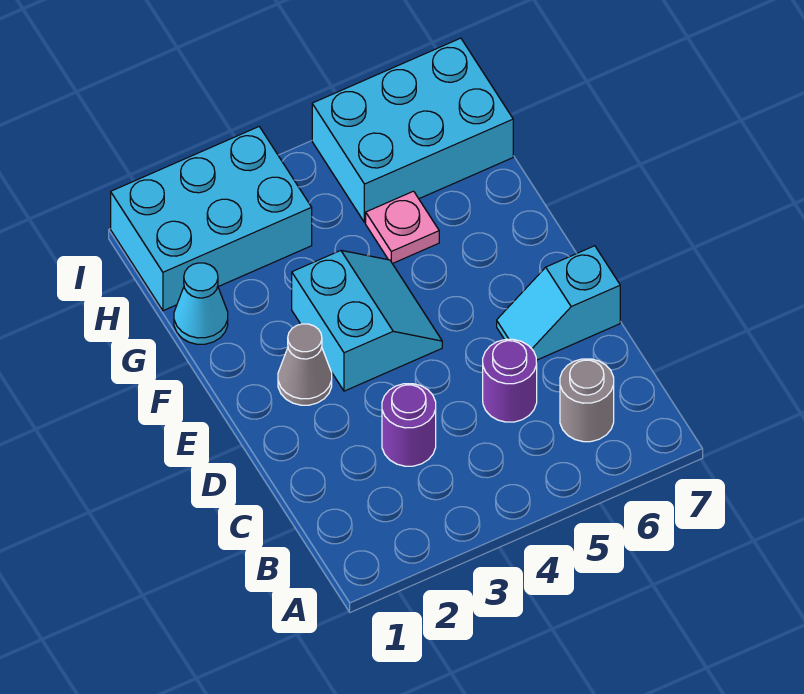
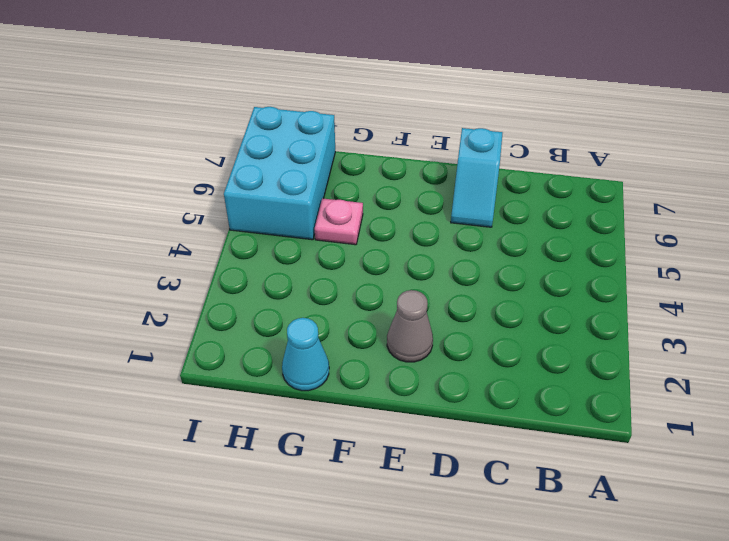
none -> grey 1x1 round brick [560,359,614,442]
none -> purple 1x1 round brick [382,384,436,466]

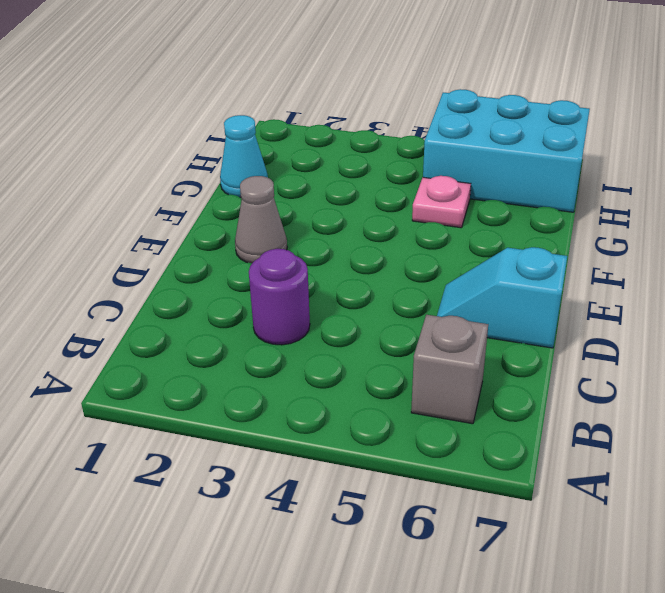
grey 1x1 brick [411,315,488,424] -> grey 1x1 round brick [560,359,614,442]
none -> purple 1x1 round brick [483,339,537,422]
none -> cyan 2x2 slope [292,250,442,391]

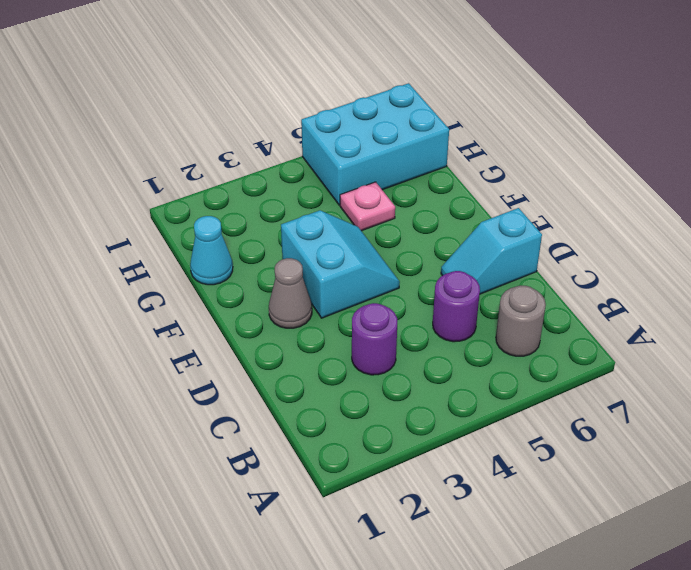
none -> cyan 2x3 brick [111,127,312,311]

